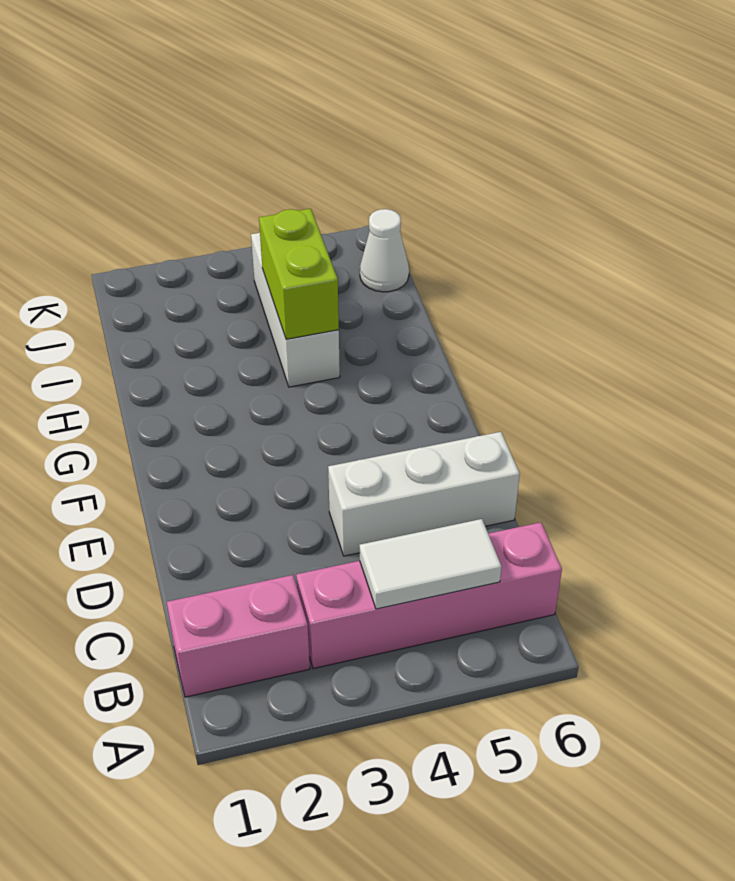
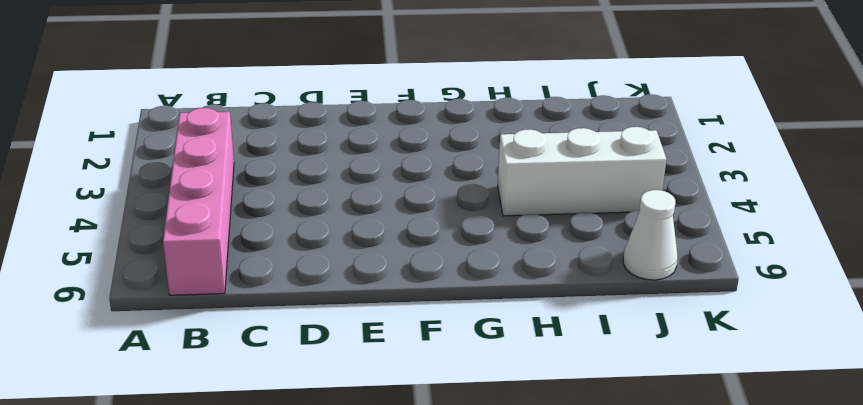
none -> pink 1x2 brick [167,575,310,697]
none -> white 1x3 brick [328,432,520,556]

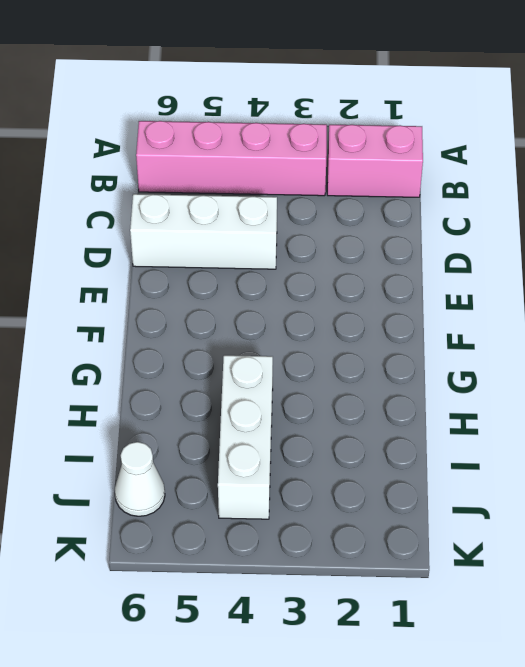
none -> white 1x2 tile [359,519,502,609]
none -> lime 1x2 brick [259,209,339,339]

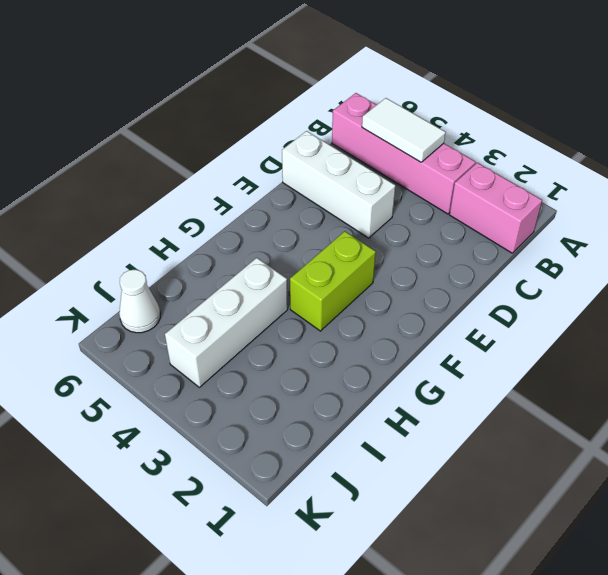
lime 1x2 brick [290,231,376,331] -> lime 1x2 brick moved to [259,209,339,339]

